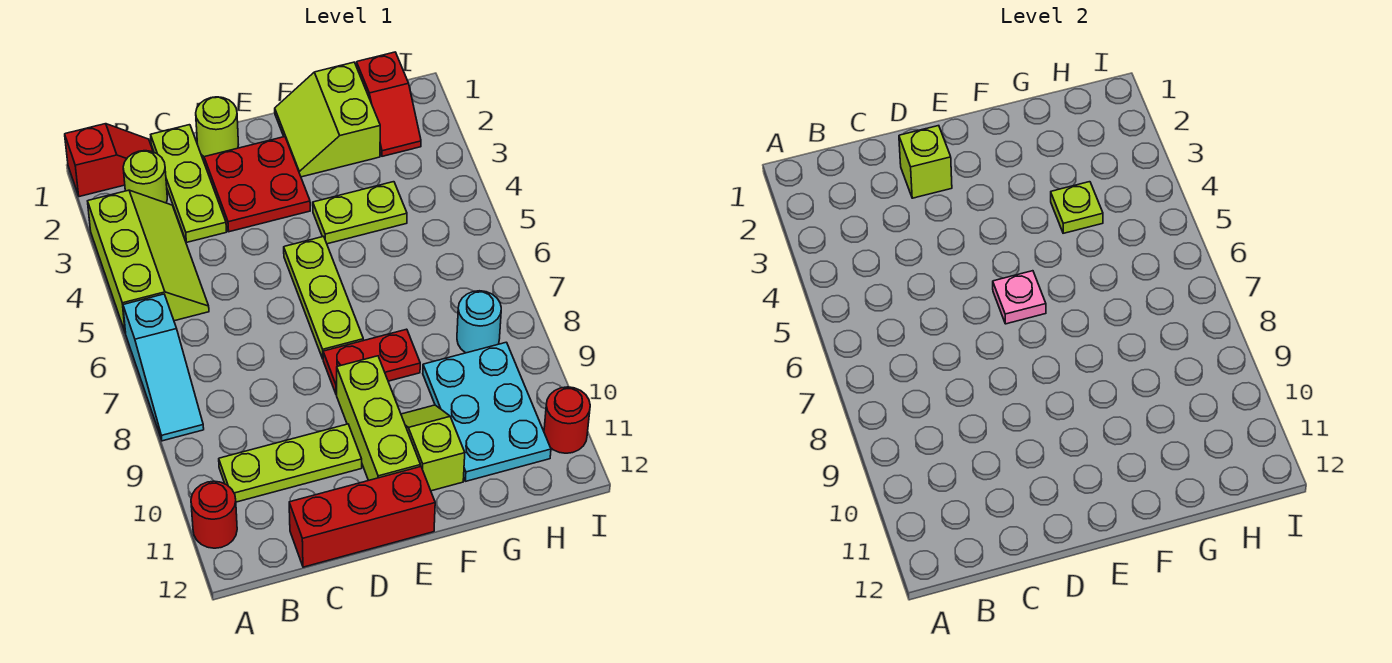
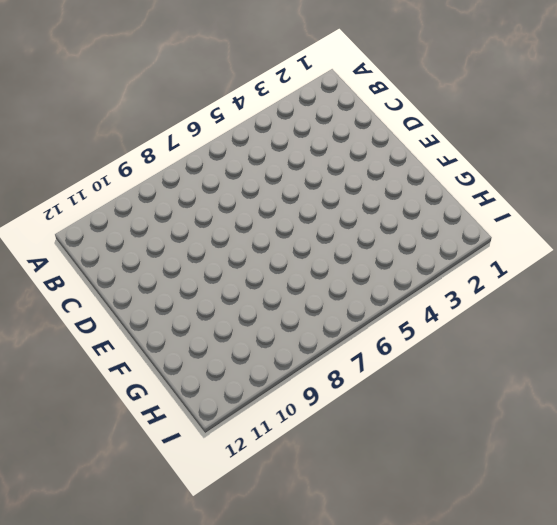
none -> red 1x2 slope [65,124,153,197]
none -> lime 2x3 slope [88,190,209,333]
none -> cyan 1x3 slope [123,294,204,441]

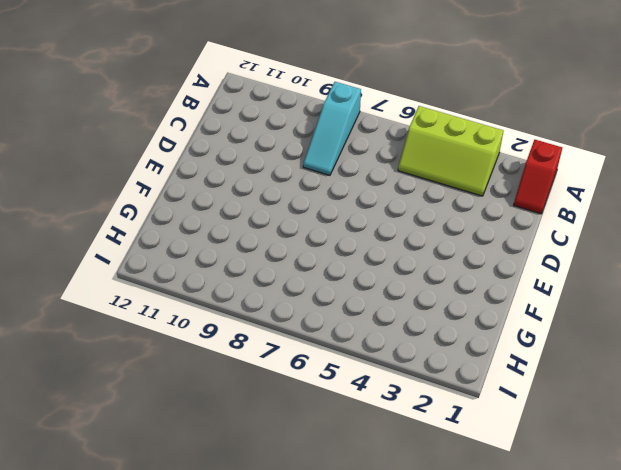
cyan 1x3 slope [303,82,361,175] -> cyan 1x3 slope turned to [123,294,204,441]
none -> red 1x1 round brick [191,481,237,548]
none -> lime 1x1 round brick [123,151,167,203]
none -> lime 1x3 plate [219,424,362,502]

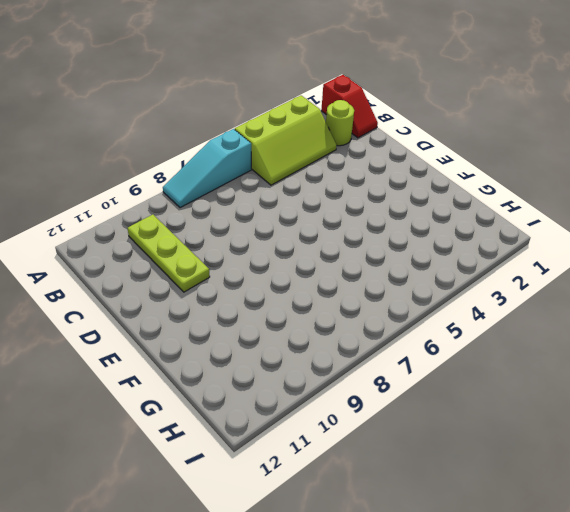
none -> red 1x1 round brick [191,481,237,548]
none -> lime 1x3 plate [151,125,227,242]
none -> red 1x3 brick [289,467,435,567]

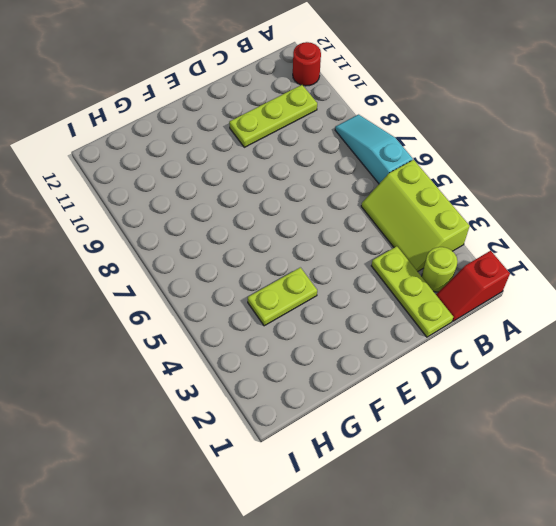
none -> red 1x3 brick [289,467,435,567]
none -> lime 1x1 round brick [196,97,239,157]
none -> red 2x2 plate [204,137,310,232]

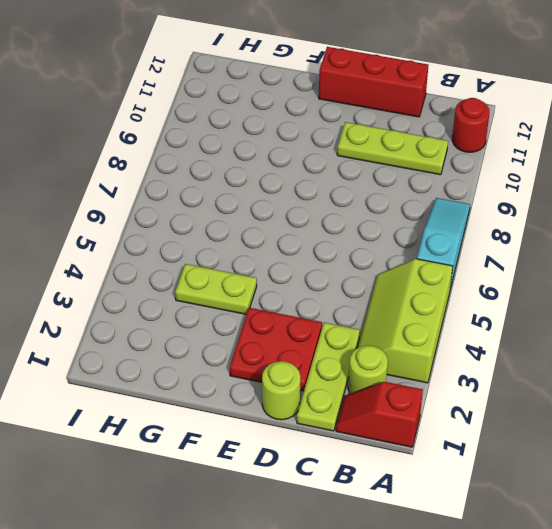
none -> lime 1x3 plate [284,236,363,359]
none -> red 1x2 plate [323,329,420,395]
none -> lime 1x3 brick [337,356,421,480]

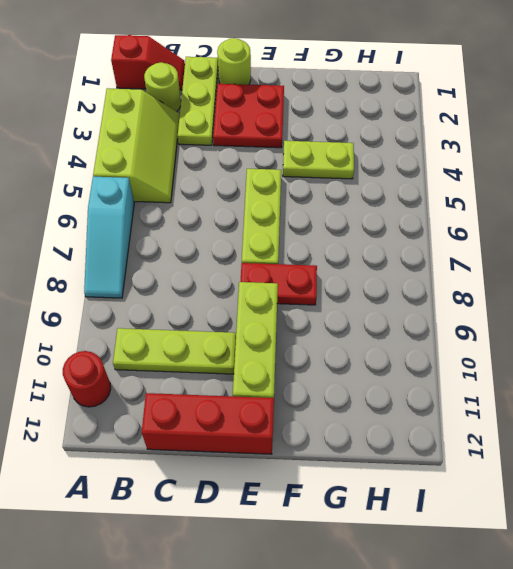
none -> lime 2x2 slope [275,62,380,177]
none -> lime 1x2 slope [401,405,465,491]
none -> cyan 2x3 plate [423,342,551,481]

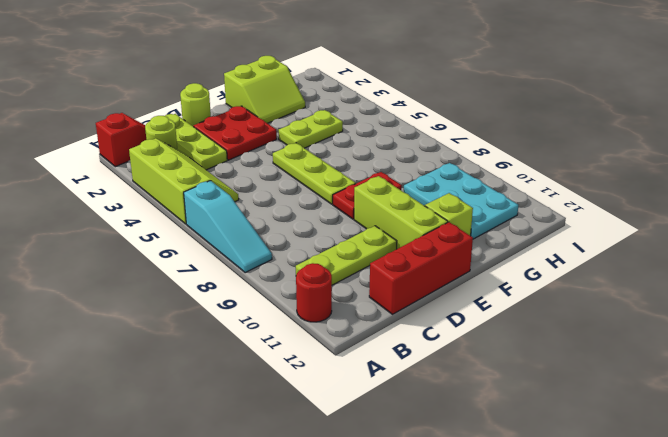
lime 2x2 slope [224,56,305,123] -> lime 2x2 slope turned to [275,62,380,177]
none -> red 1x2 slope [356,52,421,156]
none -> cyan 1x1 round brick [457,291,501,353]
none -> red 1x1 round brick [544,387,590,453]

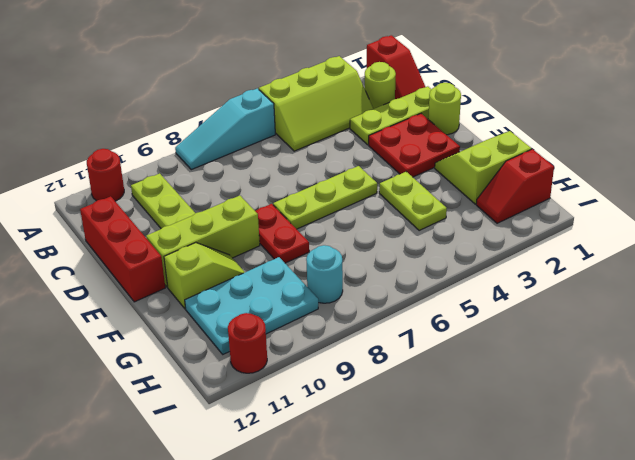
none -> lime 1x1 brick [899,126,952,198]
none -> pink 1x1 plate [993,271,1046,324]
none -> lime 1x1 plate [1051,182,1103,233]

